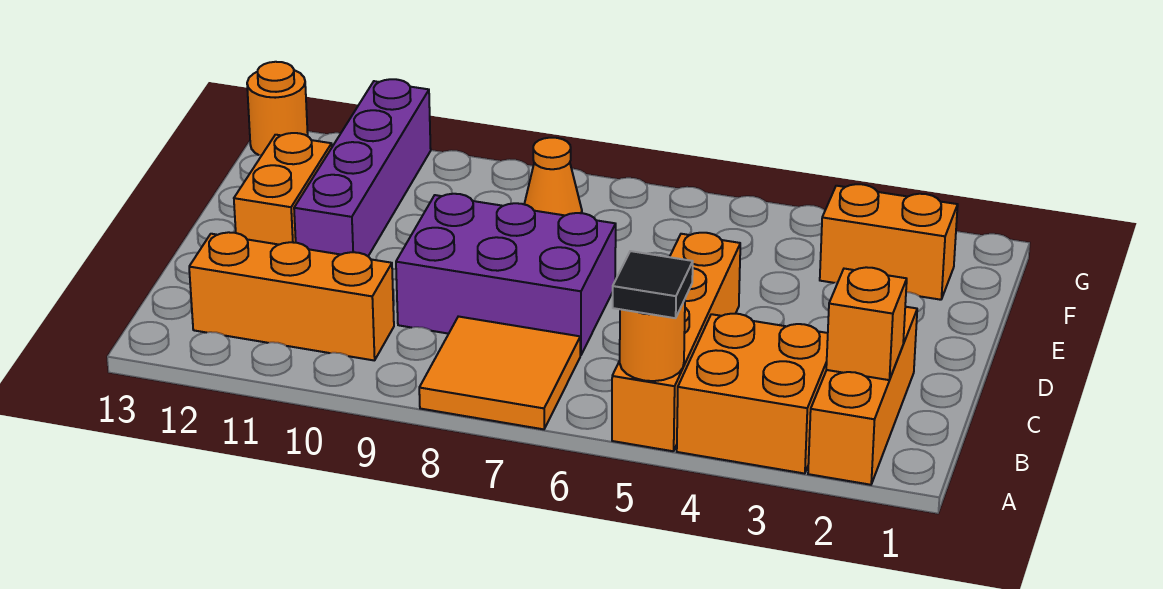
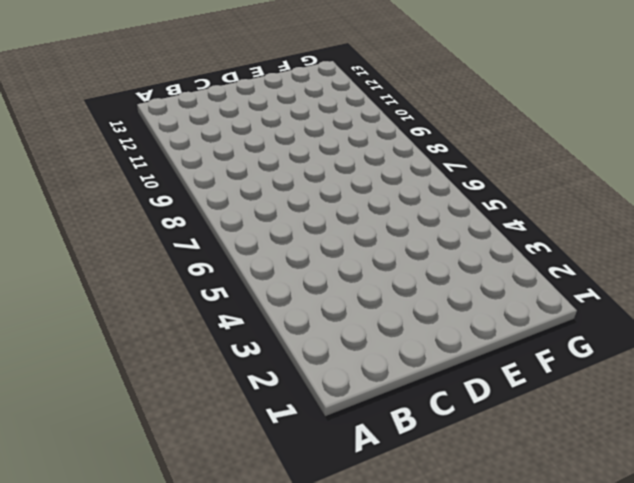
none -> orange 1x3 brick [808,307,917,485]
none -> orange 2x2 brick [677,314,828,474]
none -> orange 1x4 brick [612,233,740,451]

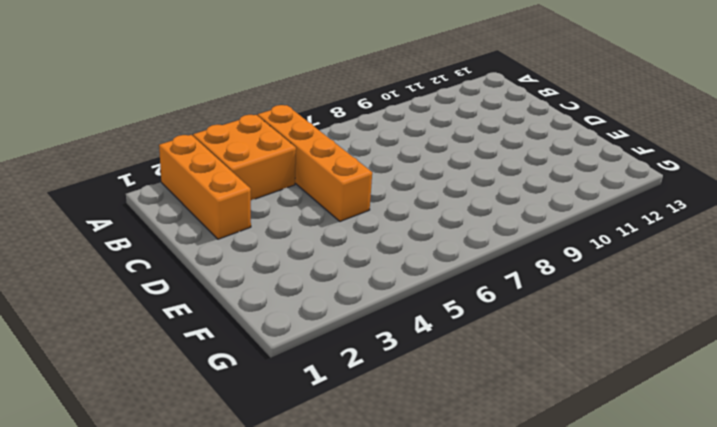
none -> orange 2x2 tile [419,316,580,429]
none -> orange 1x3 brick [189,232,394,361]
none -> purple 2x3 brick [396,194,616,355]

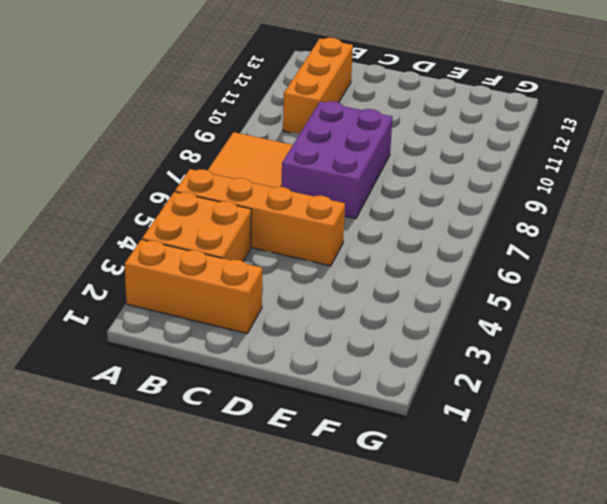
none -> purple 1x4 brick [294,79,431,256]
none -> orange 1x2 brick [234,133,332,245]
none -> orange 1x2 brick [820,184,958,300]

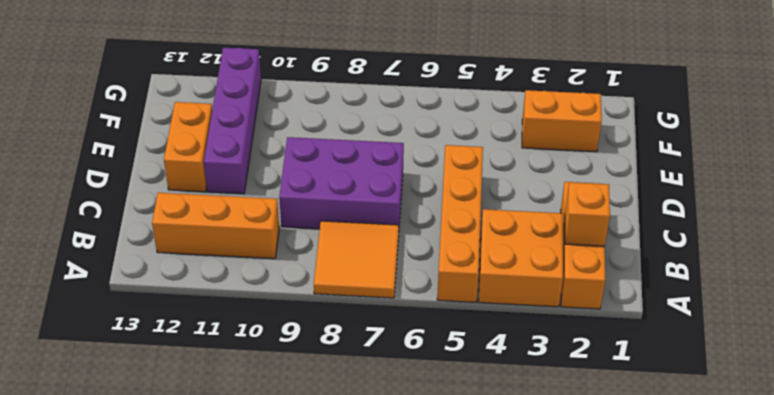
none -> orange 1x1 cone [524,138,582,215]
none -> orange 1x1 round brick [247,62,308,155]
none -> orange 1x1 round brick [620,300,685,381]

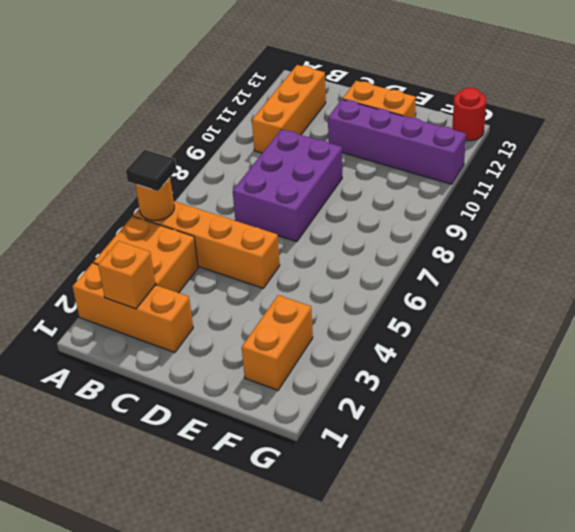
red 1x1 round brick [452,87,486,141] -> orange 1x1 round brick [247,62,308,155]
none -> orange 2x2 tile [419,316,580,429]
none -> orange 1x1 cone [524,138,582,215]

